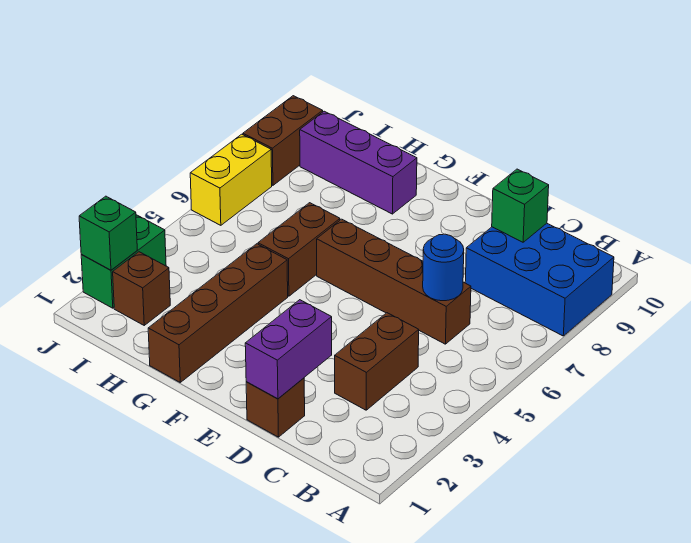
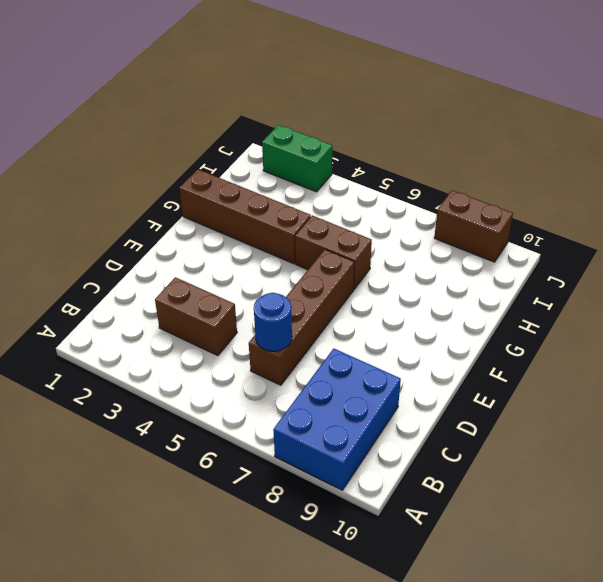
none -> brown 1x1 brick [246,378,305,437]
none -> purple 1x3 brick [300,111,417,214]
none -> brown 1x1 brick [113,252,170,325]

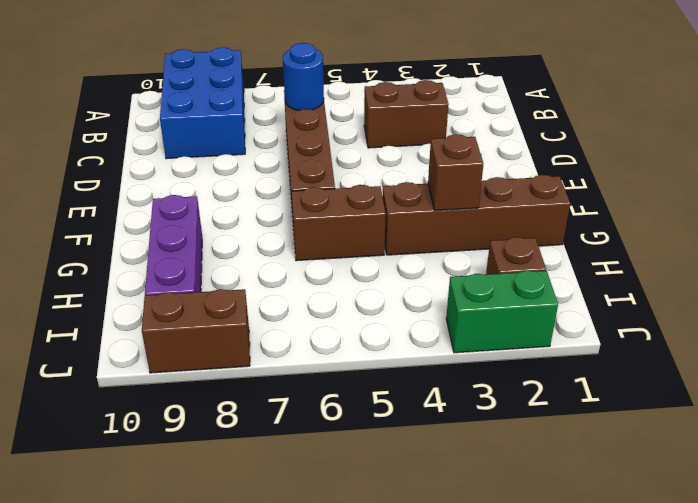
brown 1x1 brick [428,134,483,211] -> brown 1x1 brick moved to [246,378,305,437]
none -> yellow 1x2 brick [190,134,272,225]
none -> green 1x1 brick [492,169,549,242]
none -> purple 1x2 brick [245,300,332,399]

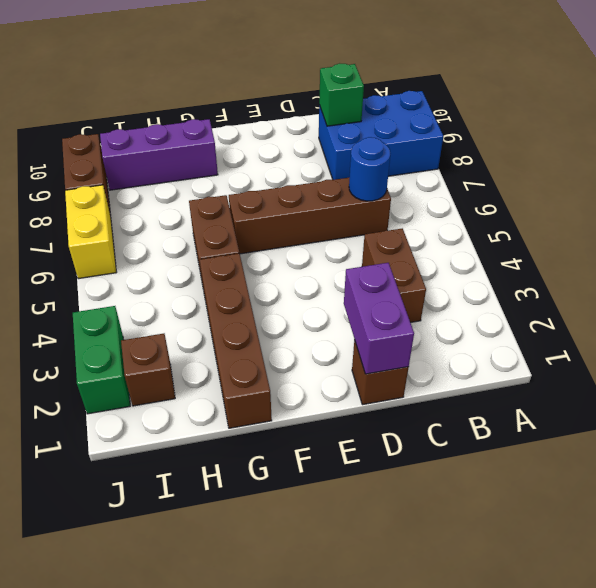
none -> green 1x1 brick [79,196,137,270]

